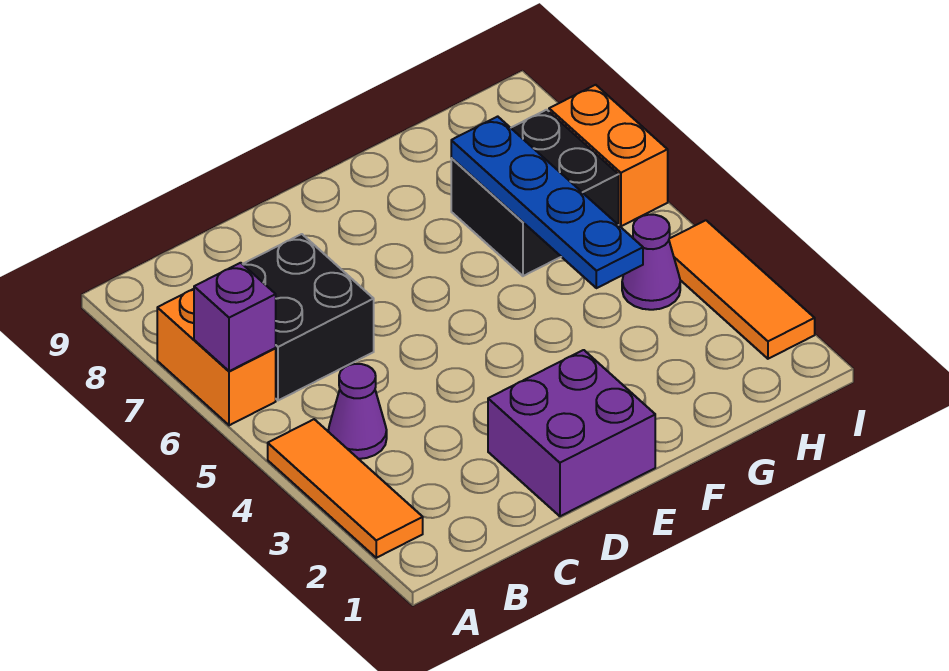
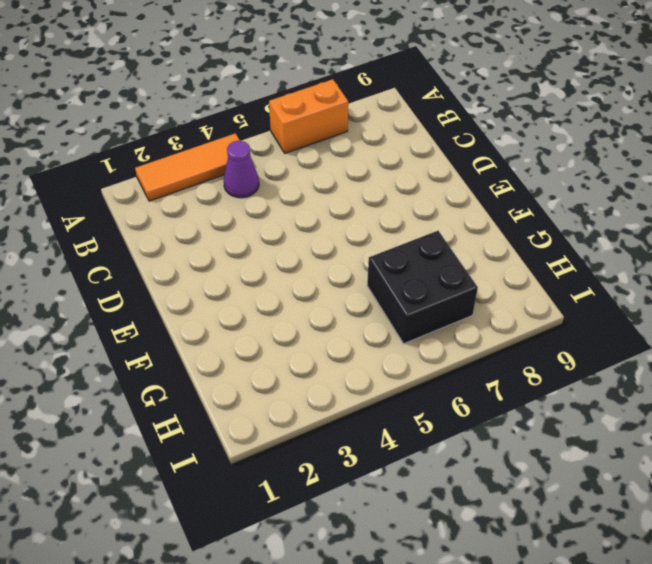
none -> black 2x2 brick [243,234,374,400]
none -> purple 2x2 brick [488,350,655,516]

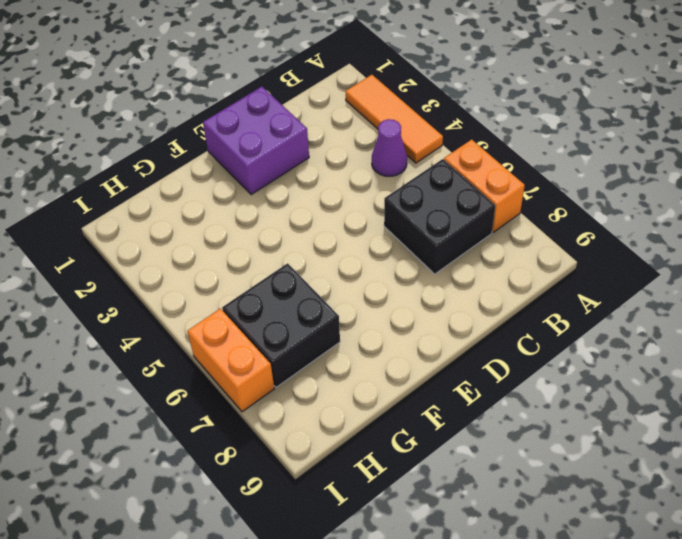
none -> purple 1x1 cone [622,215,680,310]
none -> orange 1x3 tile [669,220,815,359]

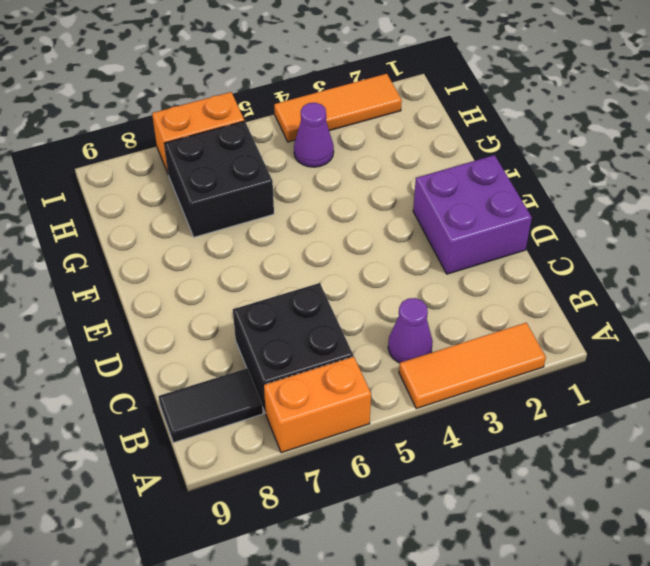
black 1x2 tile [158,368,263,443] -> none
none -> purple 1x1 brick [194,263,276,371]
none -> blue 1x4 plate [451,116,643,288]

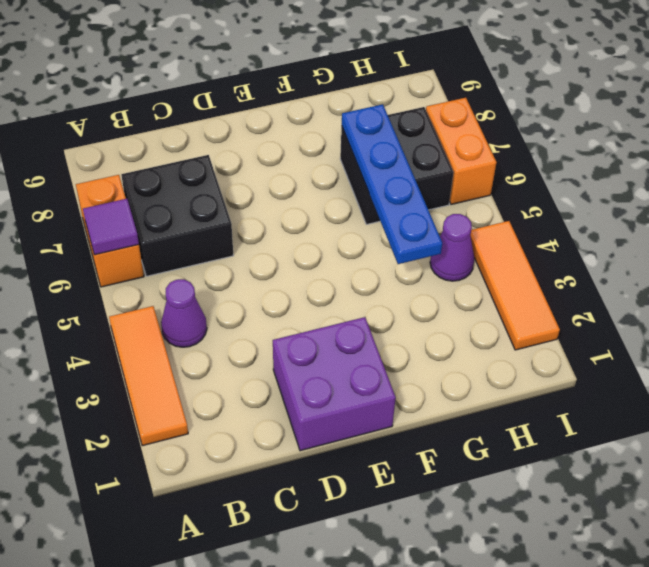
purple 1x1 tile [83,199,139,255] -> purple 1x1 brick [194,263,276,371]

